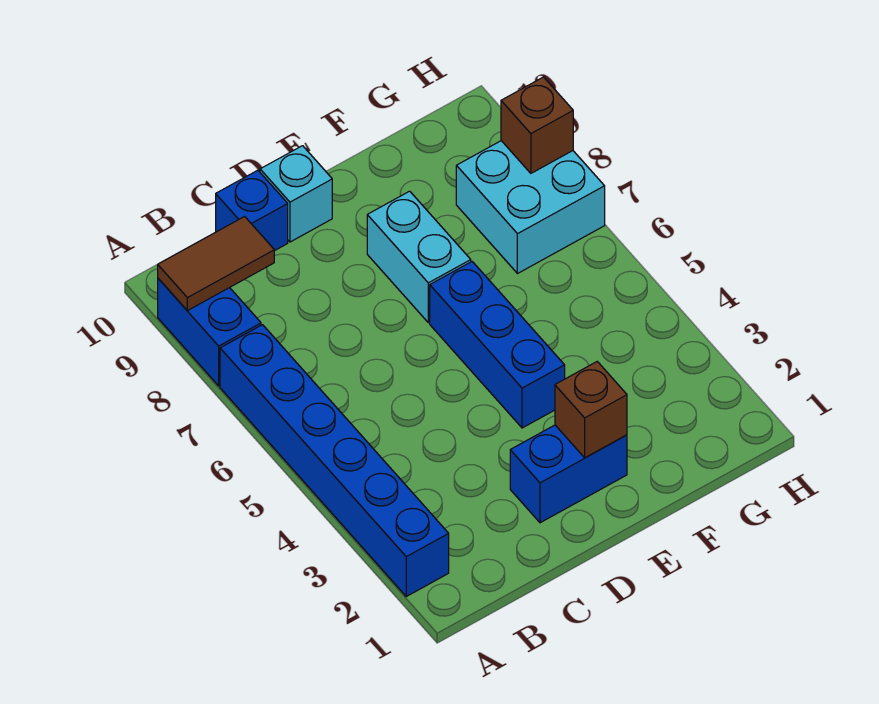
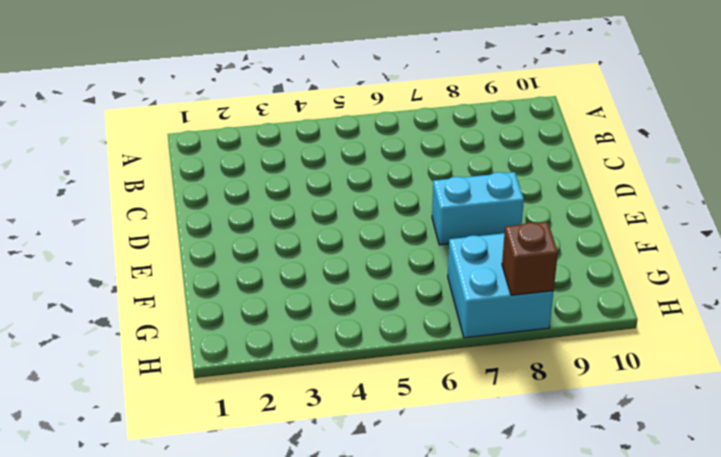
none -> blue 1x6 brick [220,325,449,596]
none -> blue 1x2 brick [158,278,261,386]

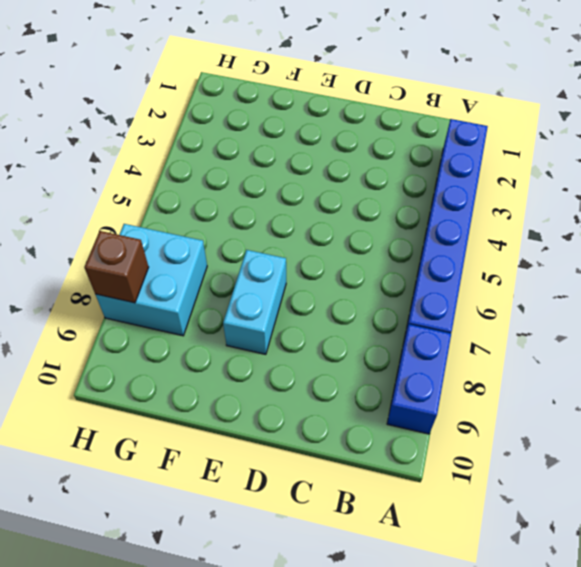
none -> blue 1x1 brick [216,170,288,251]
none -> blue 1x2 brick [510,425,627,523]

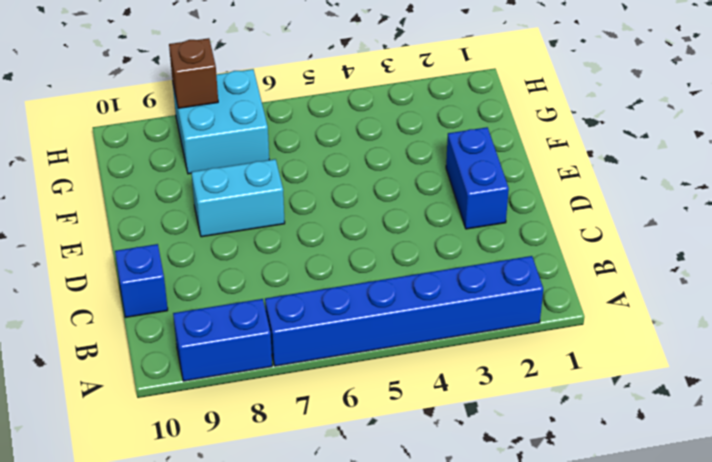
none -> cyan 1x1 brick [260,146,332,242]
none -> blue 1x3 brick [430,262,565,428]

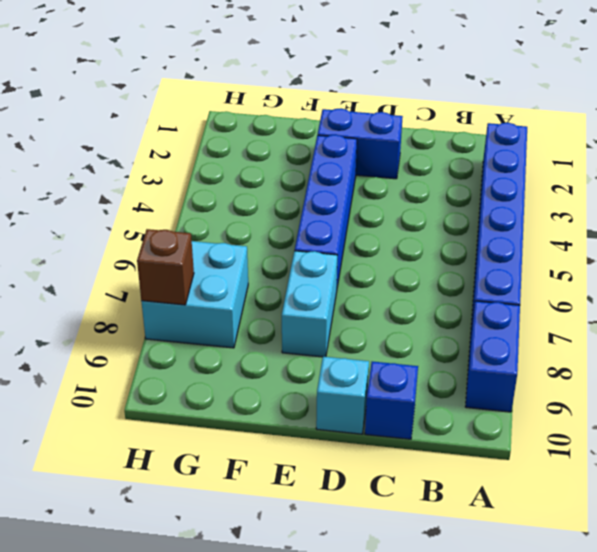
blue 1x4 brick [295,135,357,287] -> blue 1x3 brick [430,262,565,428]
none -> brown 1x2 tile [158,216,274,311]
none -> brown 1x1 brick [555,362,627,458]

